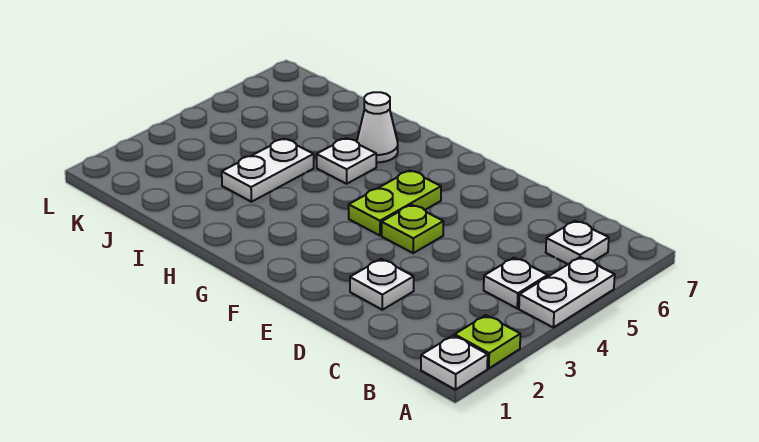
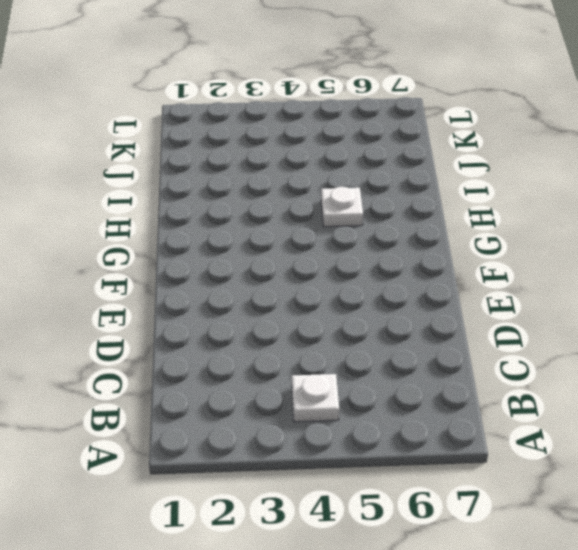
none -> white 1x1 plate [421,336,488,390]
none -> lime 1x1 plate [455,315,520,369]

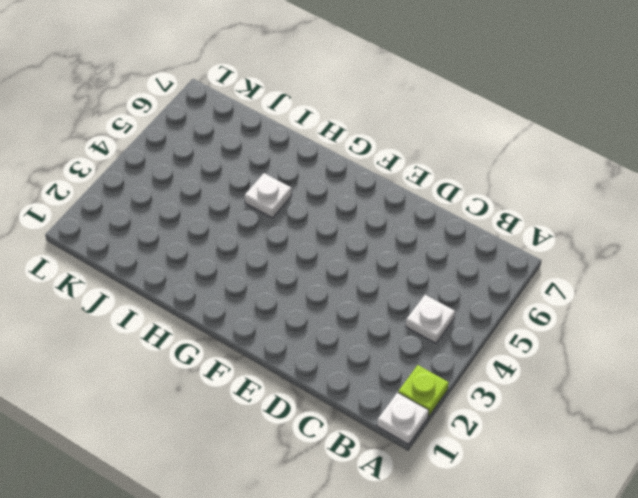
none -> white 1x2 plate [519,257,615,327]
none -> white 1x1 plate [546,221,609,264]

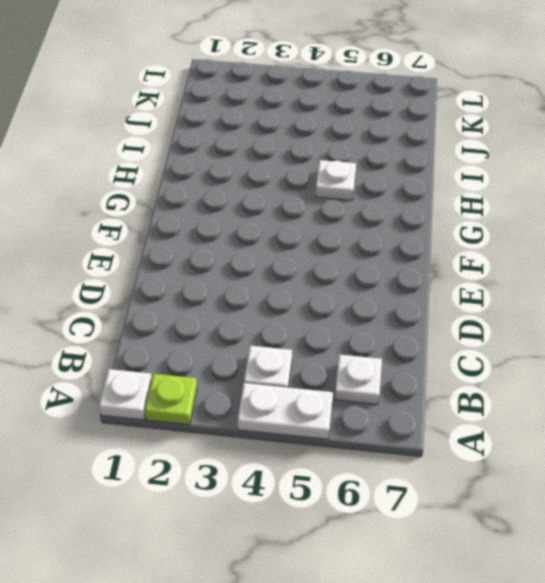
none -> white 1x1 plate [350,259,414,310]
none -> lime 1x1 plate [382,205,443,253]

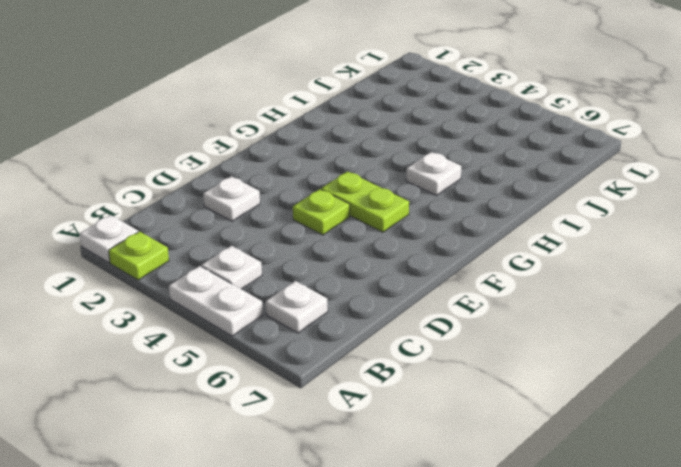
none -> white 1x1 cone [357,92,398,162]
none -> white 1x2 plate [222,139,314,202]

